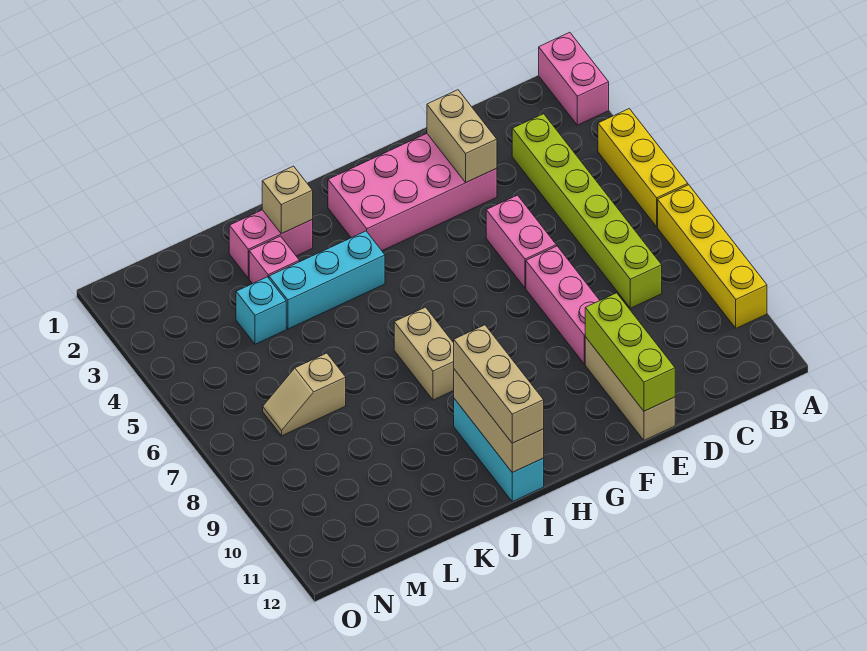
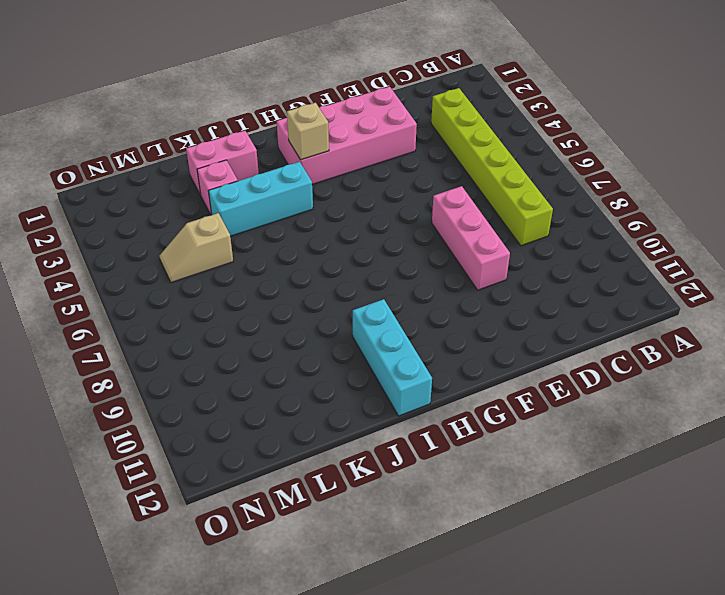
tan 1x1 brick [287,103,329,160] -> tan 1x1 brick moved to [262,166,313,234]
tan 1x2 slope [159,213,233,283] -> tan 1x2 slope moved to [263,353,346,436]
none -> pink 1x2 brick [539,32,609,125]
none -> yellow 1x3 brick [598,109,688,227]
none -> yellow 1x4 brick [658,185,767,328]

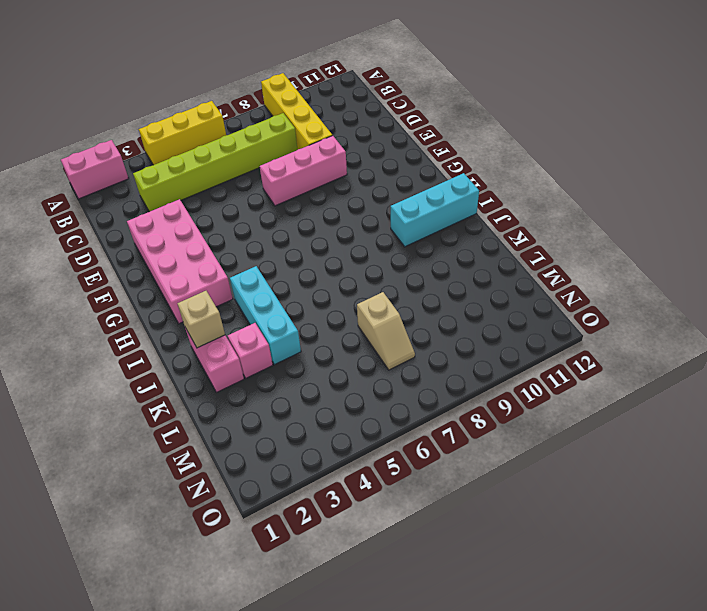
yellow 1x4 brick [261,73,332,149] -> yellow 1x4 brick turned to [658,185,767,328]
none -> pink 1x2 brick [486,195,556,288]
none -> tan 1x3 brick [585,337,675,440]
none -> tan 1x2 brick [394,307,454,400]

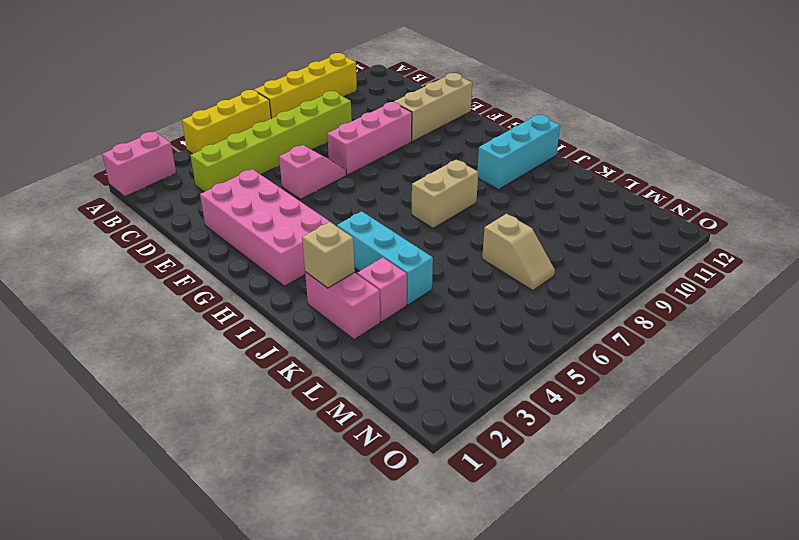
pink 1x2 slope [279,145,346,199] -> pink 1x2 brick [486,195,556,288]
none -> cyan 1x1 brick [236,277,286,344]
none -> tan 1x2 brick [427,90,497,182]
none -> lime 1x3 brick [585,293,675,411]

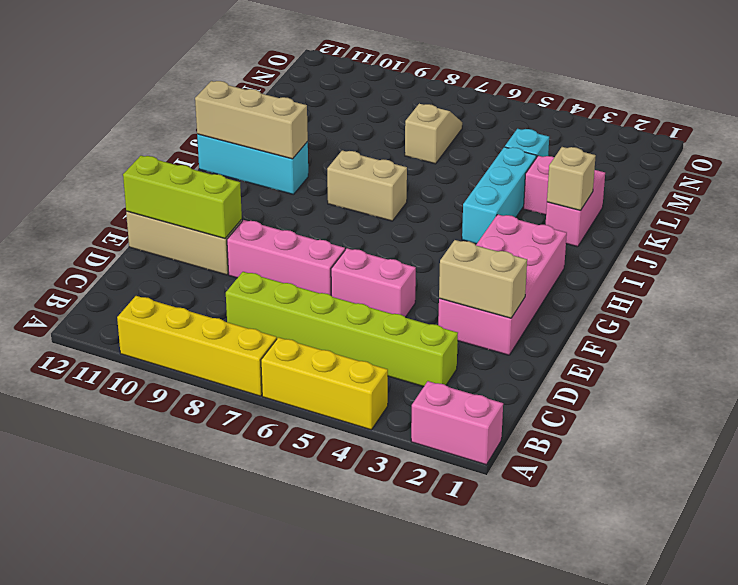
none -> tan 1x3 brick [454,325,544,443]

